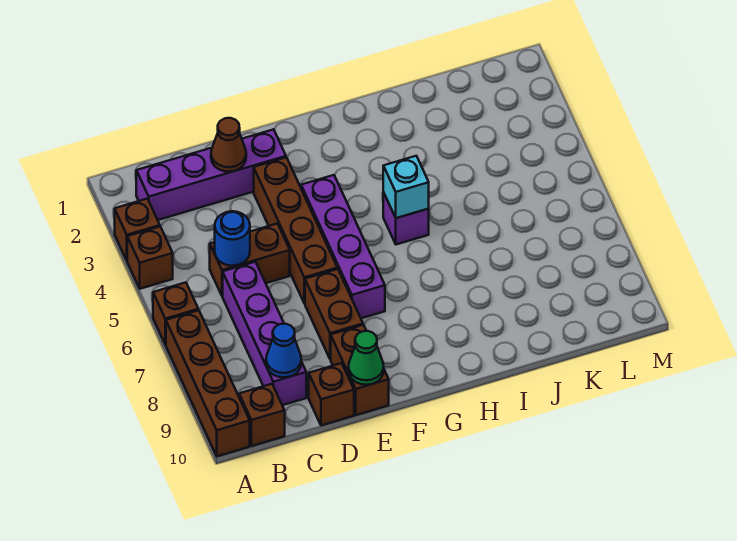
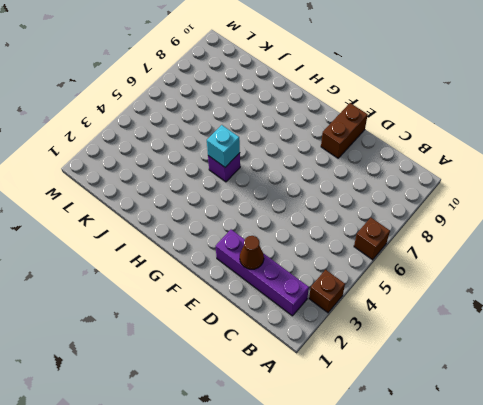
none -> brown 1x1 brick [127,227,173,289]
none -> brown 1x4 brick [166,310,250,456]
none -> brown 1x1 brick [239,384,285,446]

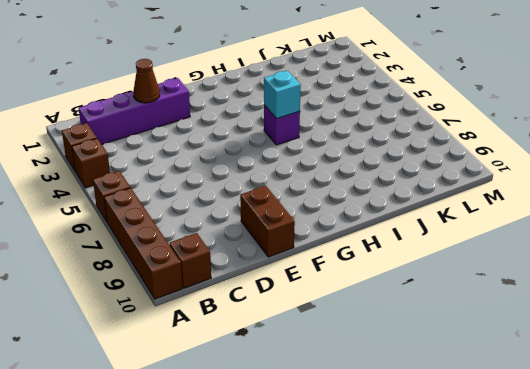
none -> brown 1x2 brick [210,224,290,296]
none -> purple 1x4 brick [223,262,306,405]
none -> brown 1x1 brick [309,363,354,425]

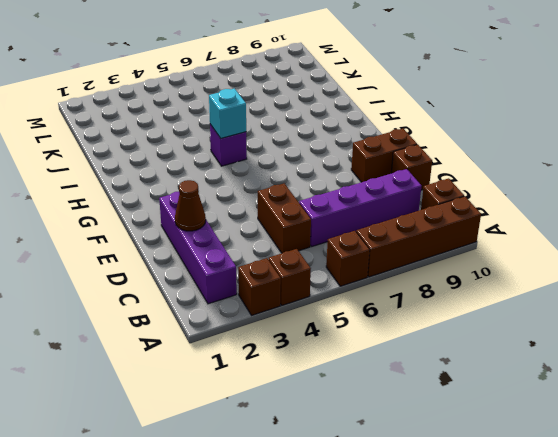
none -> brown 1x4 brick [254,157,337,303]
none -> brown 1x2 brick [305,269,363,359]
none -> purple 1x4 brick [301,175,385,318]

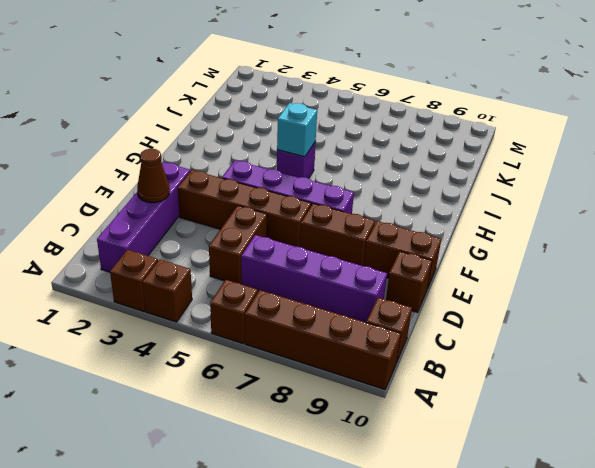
none -> blue 1x1 round brick [215,211,250,266]
none -> blue 1x1 cone [266,324,301,377]
none -> green 1x1 cone [348,331,384,385]

